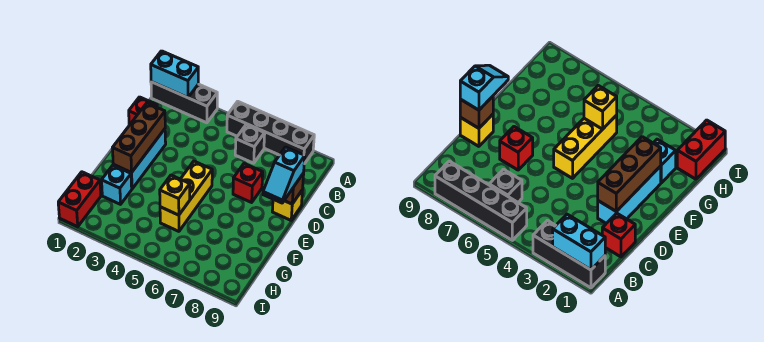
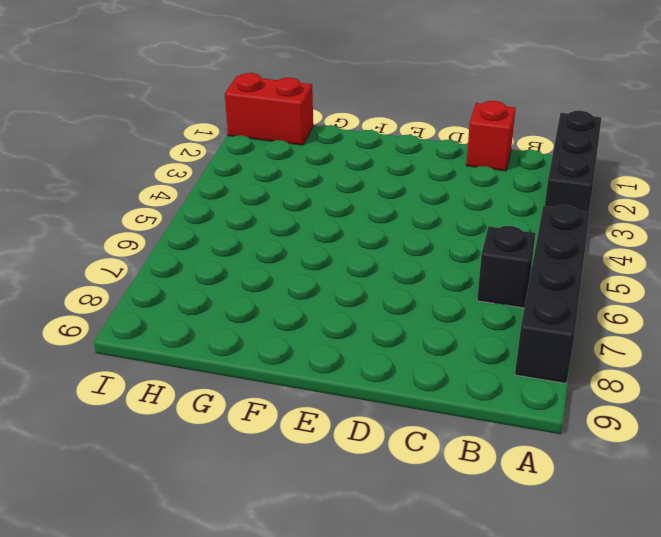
none -> cyan 1x3 brick [113,129,166,189]
none -> red 1x1 brick [233,164,263,202]
none -> yellow 1x1 brick [272,191,302,220]

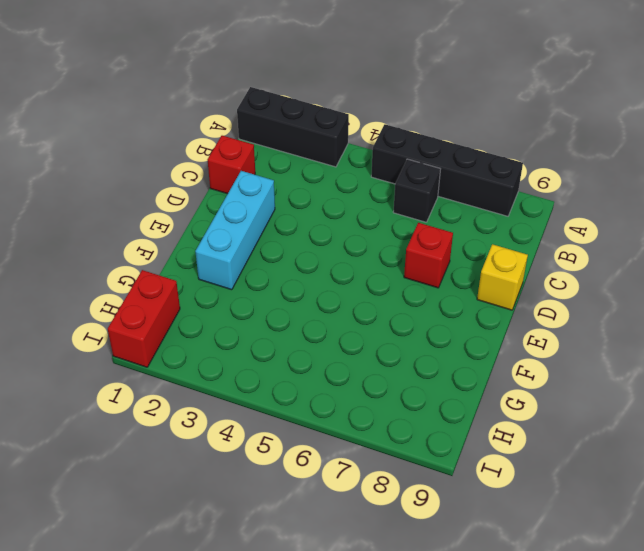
none -> yellow 1x3 brick [160,161,212,231]
none -> cyan 1x1 brick [102,165,132,204]
none -> cyan 1x2 brick [151,51,198,98]

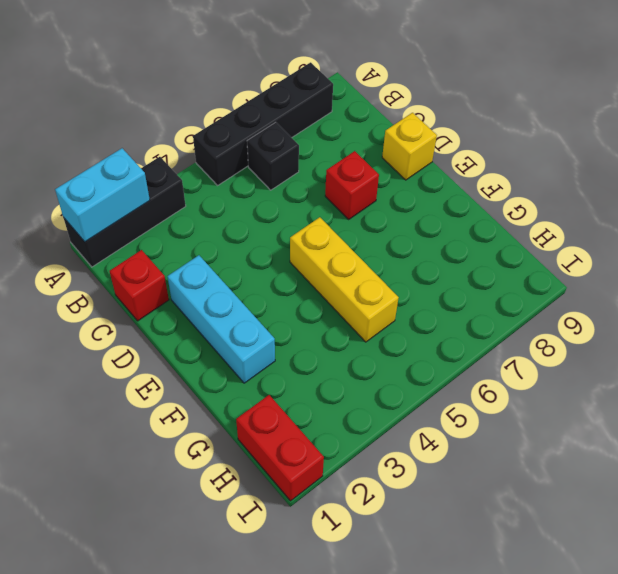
none -> cyan 1x1 brick [102,165,132,204]
none -> brown 1x3 brick [112,103,165,173]
none -> brown 1x1 brick [284,173,304,204]

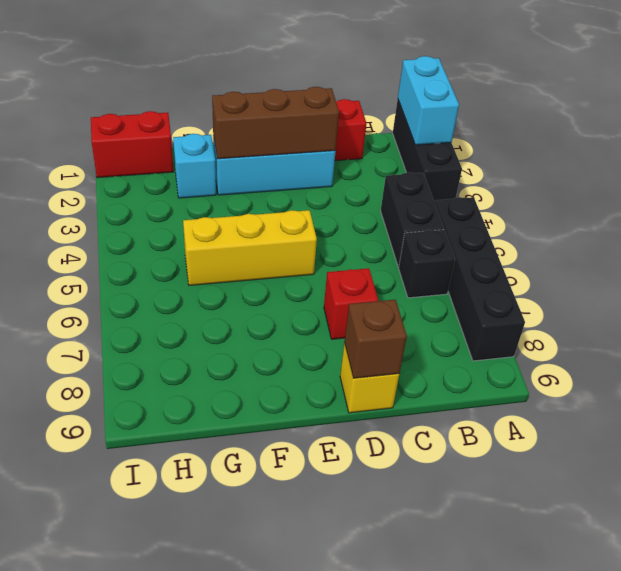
black 1x2 brick [381,172,444,267] -> none
none -> yellow 1x1 brick [160,175,190,215]
none -> cyan 1x2 slope [263,147,305,203]

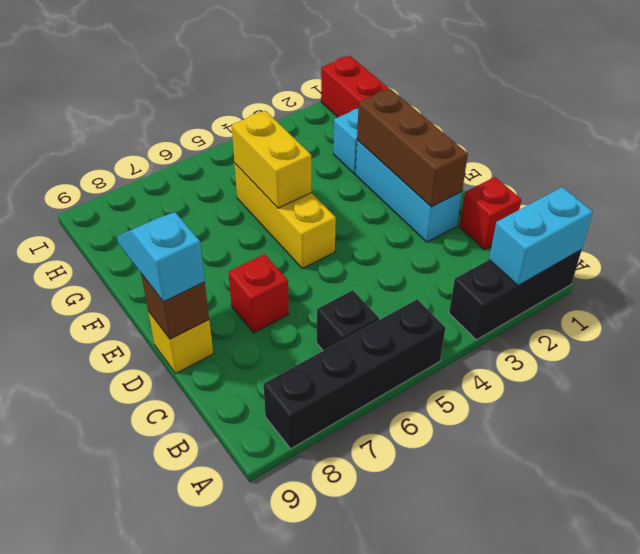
yellow 1x2 brick [232,111,311,208] -> yellow 1x1 brick [160,175,190,215]

